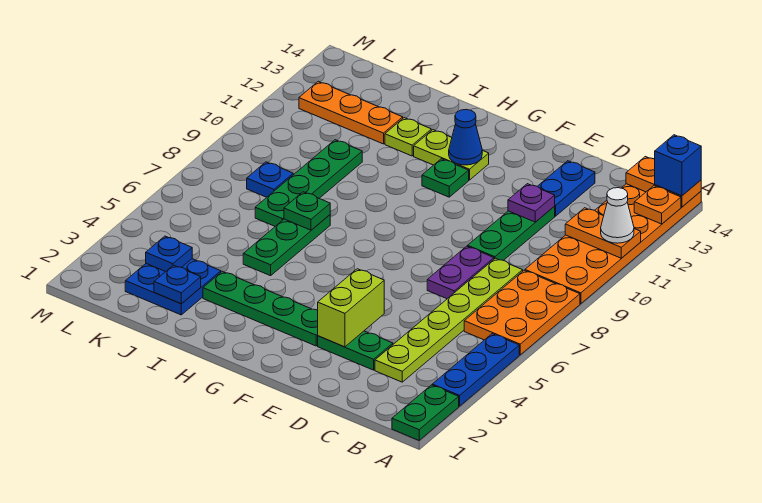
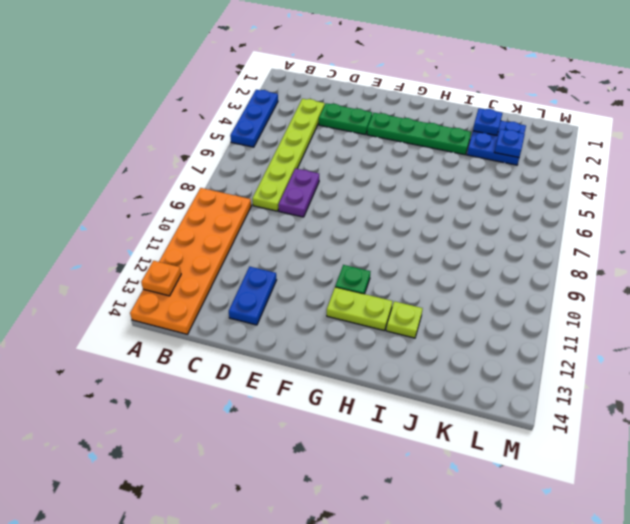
none -> green 1x2 plate [392,385,459,440]
none -> orange 2x3 plate [464,270,580,355]
none -> green 1x3 plate [468,207,555,260]

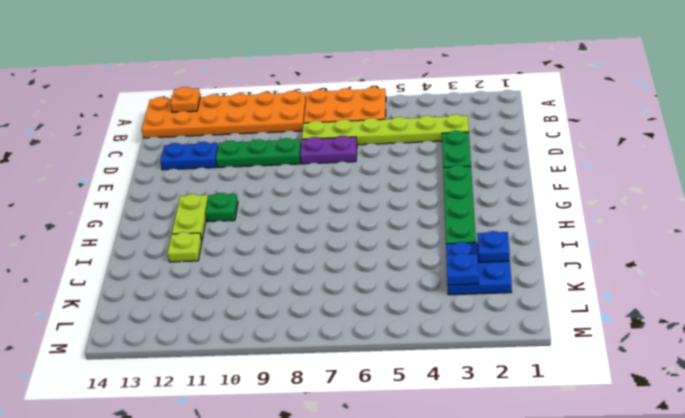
none -> green 1x2 plate [392,385,459,440]
none -> blue 1x3 plate [432,334,519,406]
none -> green 1x3 plate [243,215,330,276]

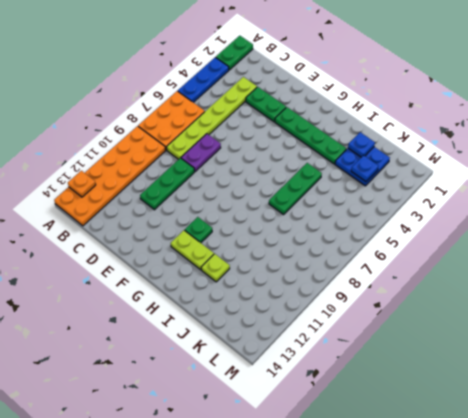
none -> blue 1x2 plate [538,161,595,216]
none -> green 1x4 plate [255,140,362,226]
none -> orange 1x3 plate [299,81,403,144]

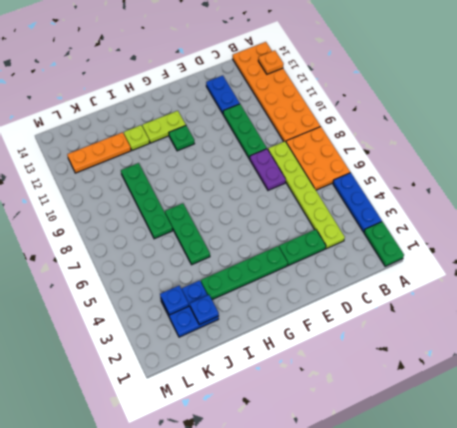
none -> blue 1x1 plate [247,162,293,197]
none -> orange 1x2 plate [565,208,641,258]
none -> orange 1x2 plate [626,157,701,207]

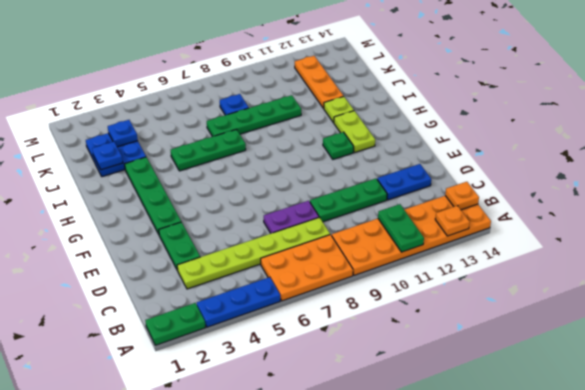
green 1x2 plate [378,204,424,252] -> orange 1x2 plate [565,208,641,258]
orange 1x1 plate [445,182,479,210] -> orange 1x2 plate [626,157,701,207]
none -> purple 1x1 plate [508,184,555,222]
none -> lime 1x2 brick [318,269,384,347]
none -> blue 1x1 cone [449,109,482,165]

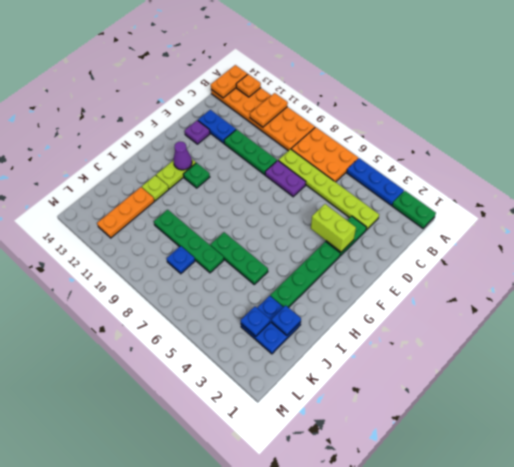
purple 1x1 plate [185,120,210,144] -> purple 1x1 plate moved to [508,184,555,222]
purple 1x1 cone [174,142,192,170] -> blue 1x1 cone [449,109,482,165]
none -> green 1x1 plate [284,192,330,230]
none -> white 1x1 cone [601,188,634,243]
none -> blue 1x1 brick [655,135,701,196]

